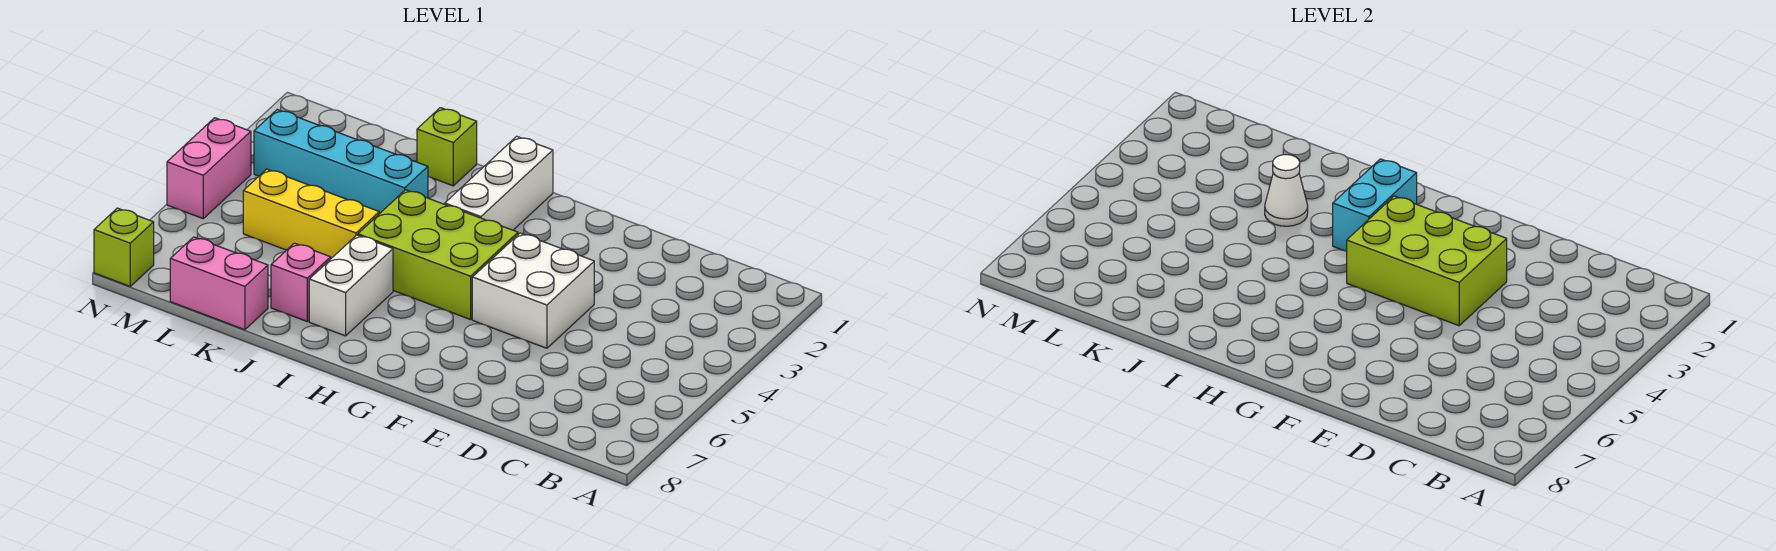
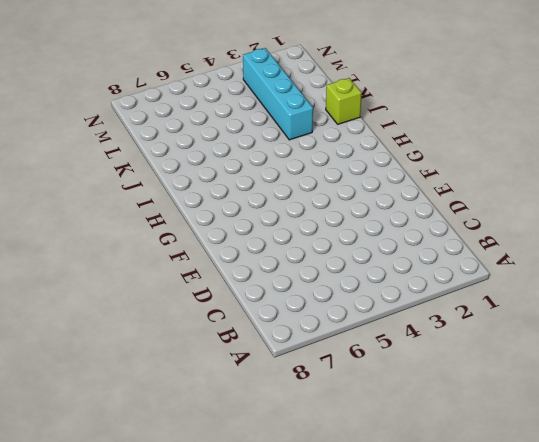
none -> white 2x2 brick [472,233,594,348]
none -> lime 2x3 brick [358,190,518,320]
none -> white 1x3 brick [445,136,553,230]

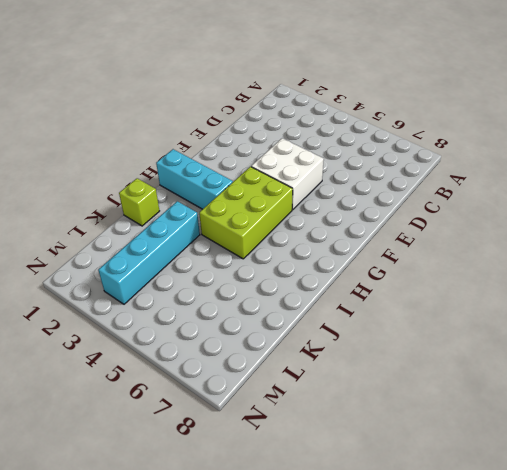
cyan 1x3 brick [156,149,233,209] -> white 1x3 brick [445,136,553,230]
none -> white 1x2 brick [309,235,393,336]
none -> yellow 1x3 brick [243,169,379,258]
none -> pink 1x1 brick [271,243,331,321]

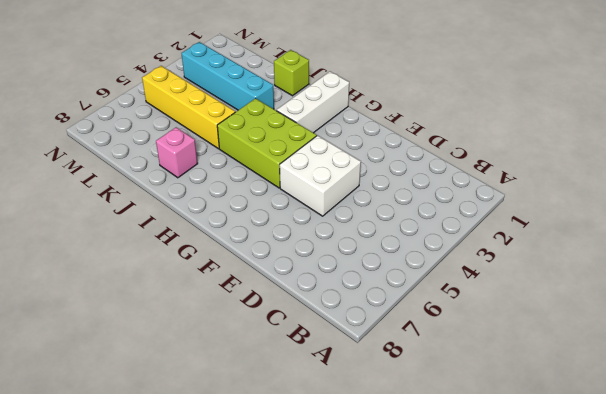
yellow 1x4 brick [142,66,235,149] -> yellow 1x3 brick [243,169,379,258]
none -> white 1x2 brick [309,235,393,336]
none -> pink 1x2 brick [170,237,268,330]
none -> pink 1x2 brick [167,118,251,218]

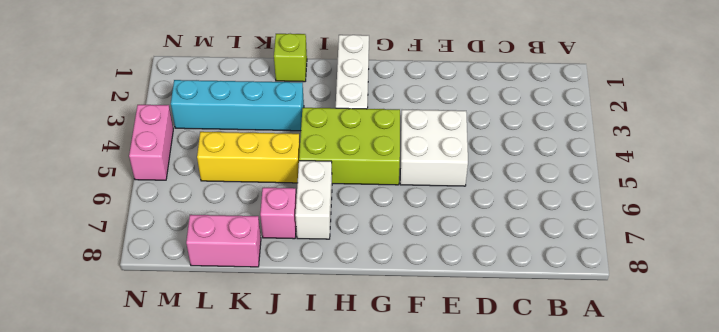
none -> lime 1x1 brick [94,208,154,286]
none -> lime 2x3 brick [1347,196,1507,326]
none -> cyan 1x2 brick [1333,159,1417,252]

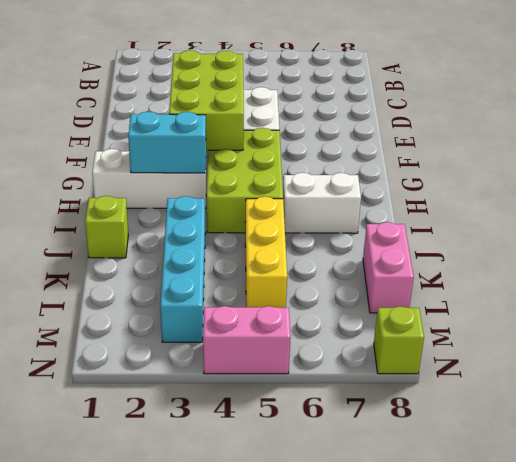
none -> pink 1x1 brick [271,243,331,321]
none -> white 1x1 cone [1265,155,1308,226]

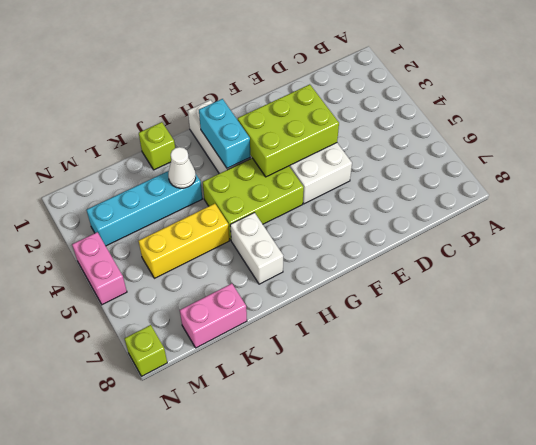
none -> pink 1x1 brick [271,243,331,321]

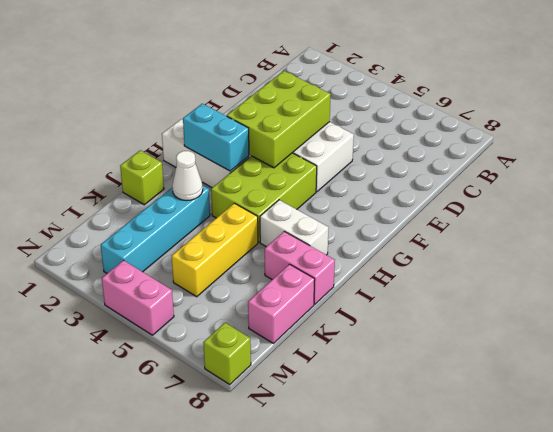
pink 1x2 brick [265,231,335,304] -> pink 1x1 brick [271,243,331,321]

